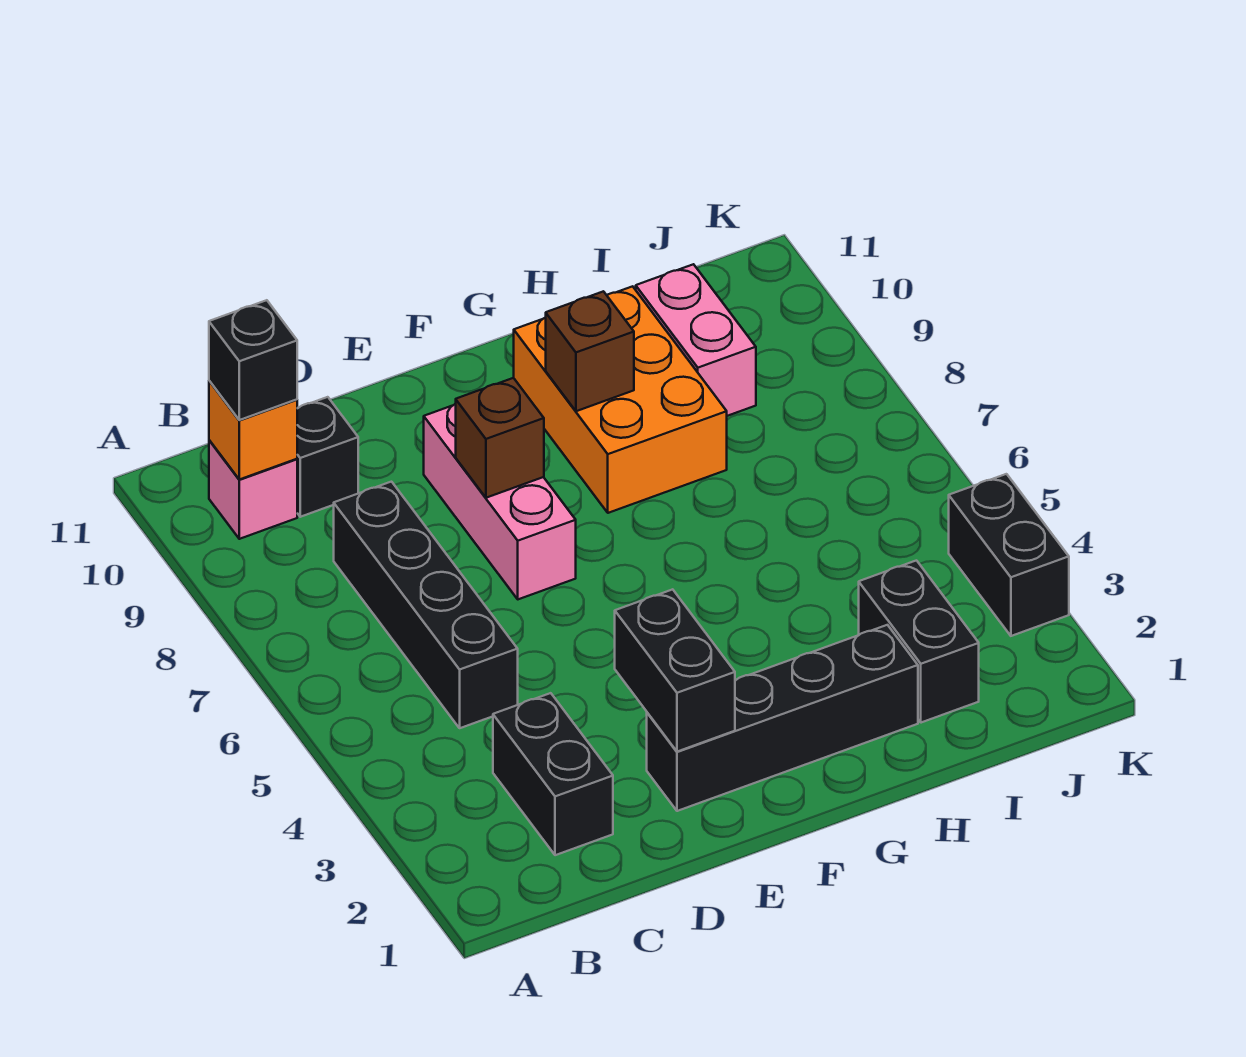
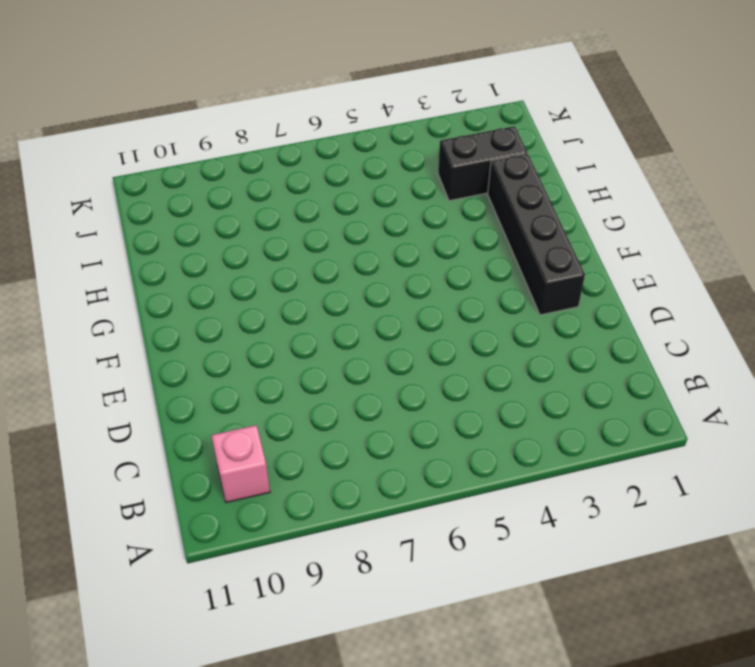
none -> black 1x2 brick [493,693,613,855]
none -> black 1x4 brick [334,482,518,728]
none -> black 1x1 brick [297,397,358,517]

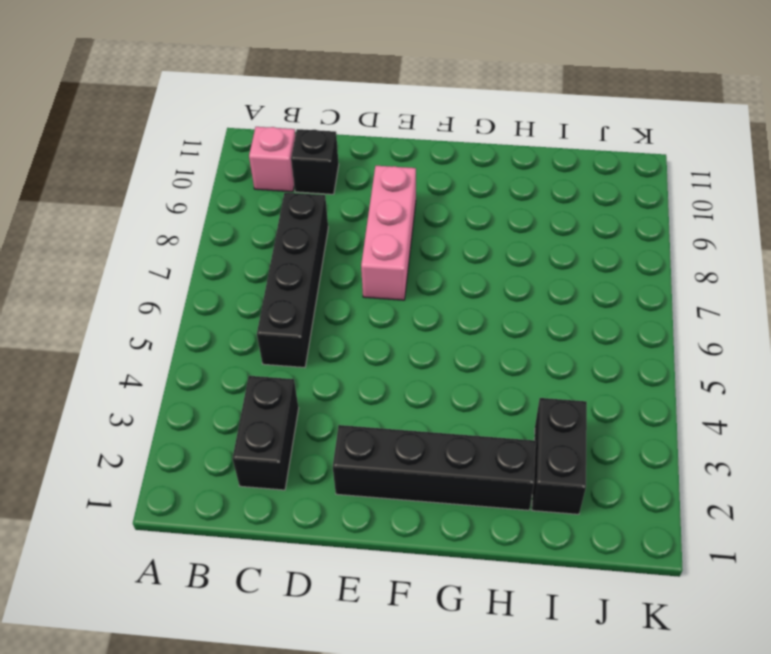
none -> orange 2x3 brick [514,286,727,513]
none -> pink 1x2 brick [636,264,756,416]
none -> black 1x2 brick [949,474,1069,636]

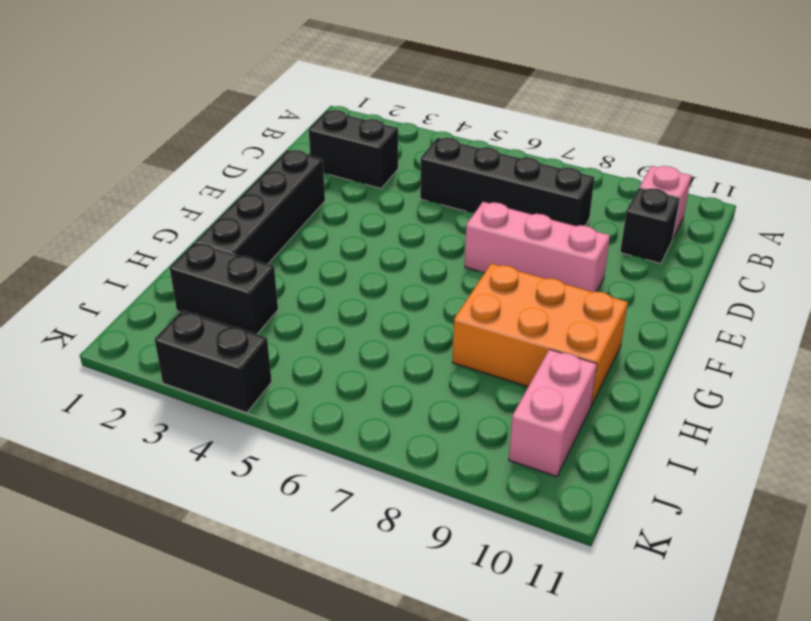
pink 1x2 brick [509,349,597,477] -> pink 1x2 brick turned to [636,264,756,416]
none -> orange 1x1 brick [209,381,297,479]
none -> black 1x2 brick [615,589,735,752]
none -> brown 1x1 brick [456,378,544,498]

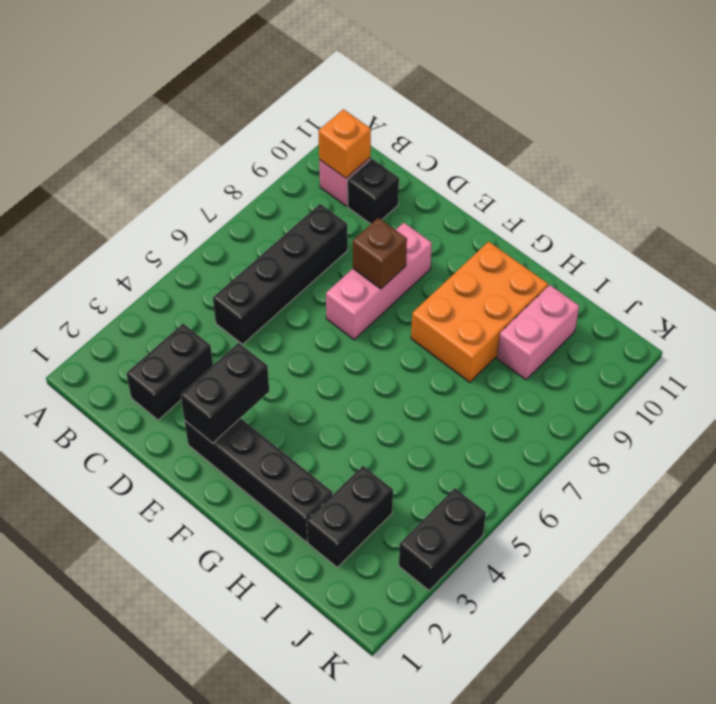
none -> brown 1x1 brick [546,291,634,411]
none -> black 1x1 brick [209,300,297,420]

